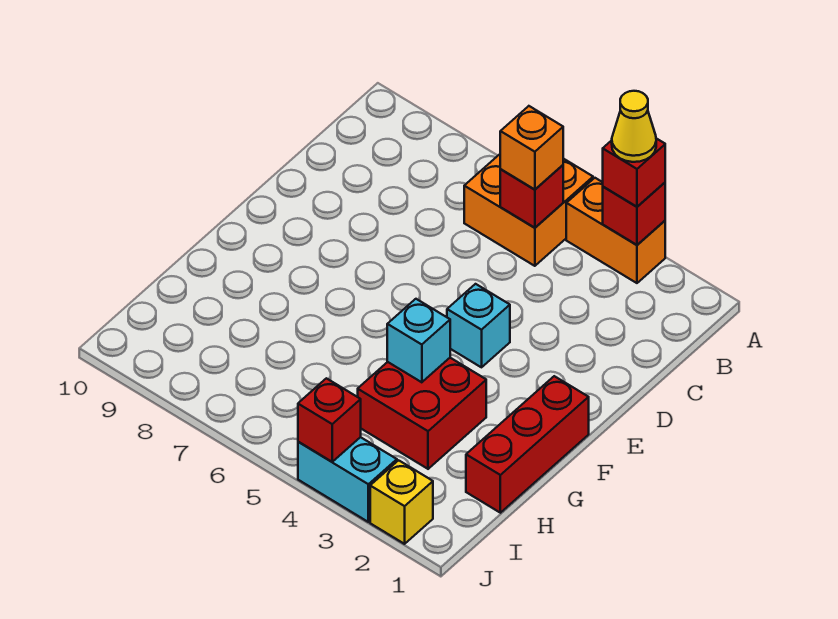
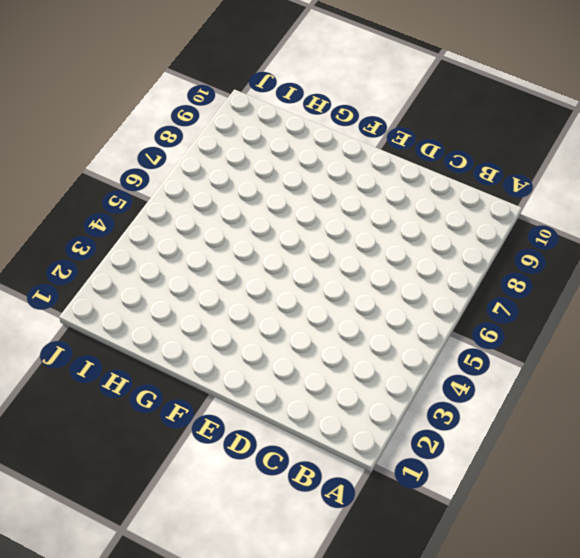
none -> orange 1x2 brick [566,178,665,283]
none -> orange 2x2 brick [464,154,593,266]
none -> cyan 1x1 brick [447,284,510,367]

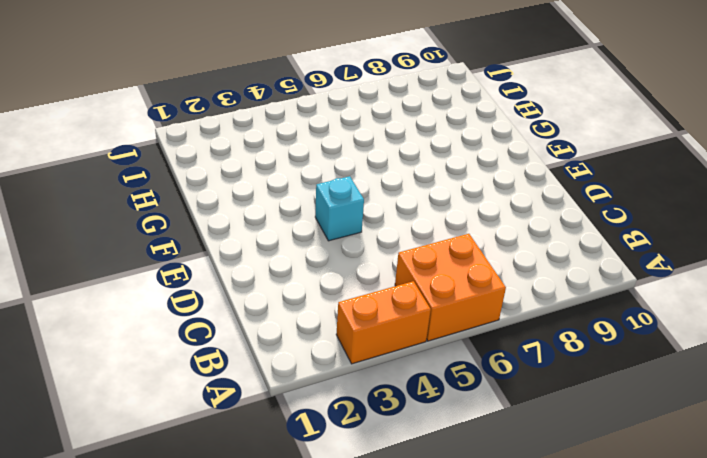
none -> red 1x3 brick [466,376,589,513]
none -> red 2x2 brick [358,358,486,469]
none -> yellow 1x1 brick [370,460,433,544]

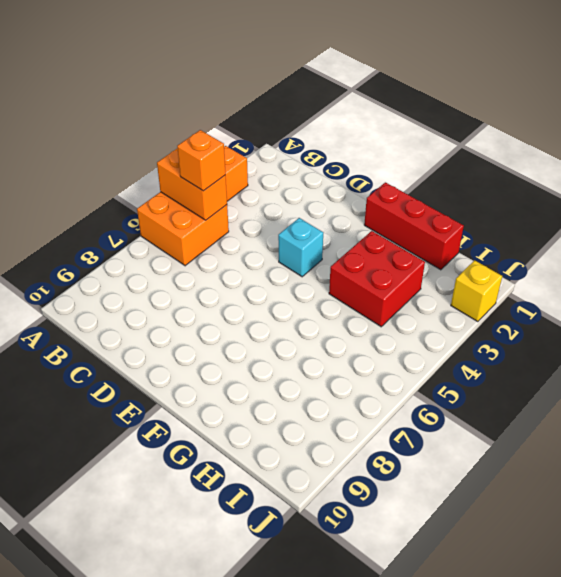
orange 1x2 brick [157,148,227,220] -> red 1x1 brick [500,165,563,228]
none -> cyan 1x2 brick [298,437,397,522]
none -> red 1x1 brick [603,183,665,245]
none -> cyan 1x1 brick [387,299,450,382]

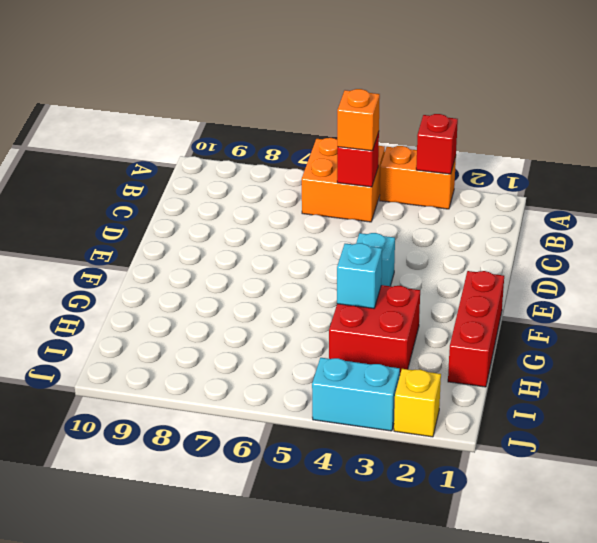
none -> red 1x1 brick [298,378,361,462]
none -> red 1x1 brick [603,138,665,207]
none -> yellow 1x1 cone [612,91,656,162]

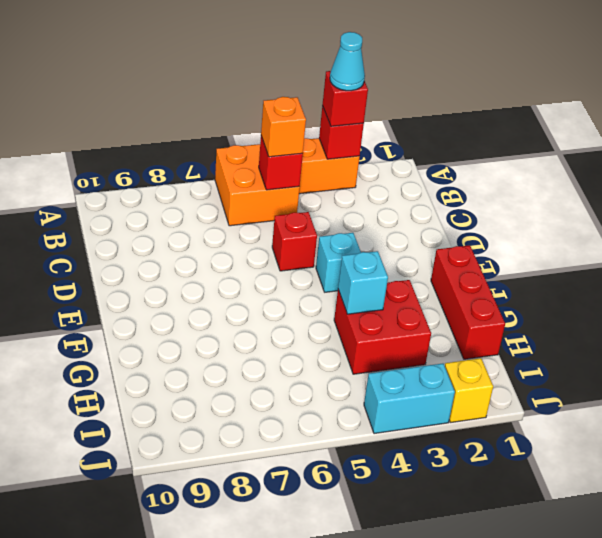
cyan 1x1 cone [330,32,365,91] -> yellow 1x1 cone [612,91,656,162]
red 1x1 brick [272,212,317,271] -> red 1x1 brick moved to [298,378,361,462]

